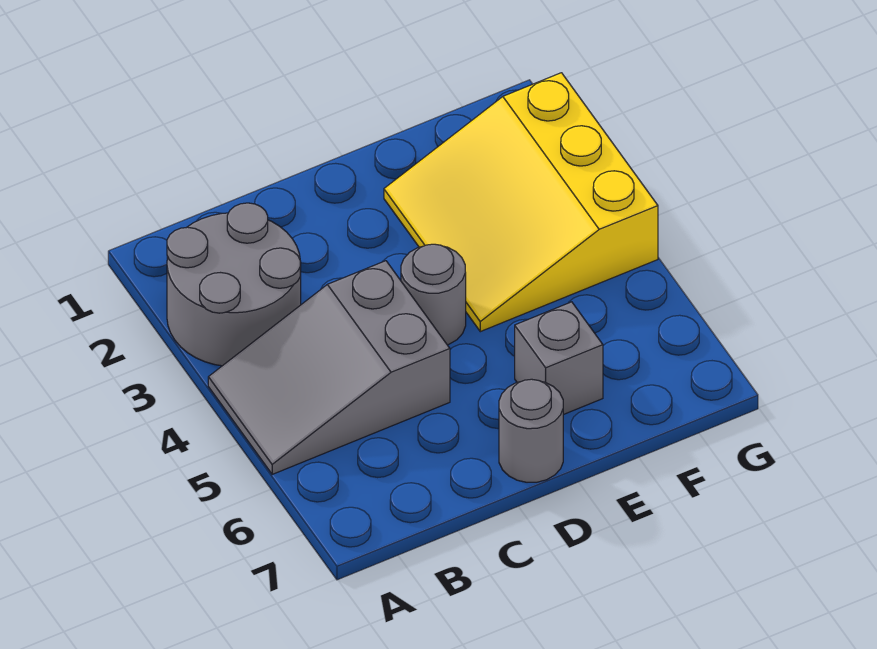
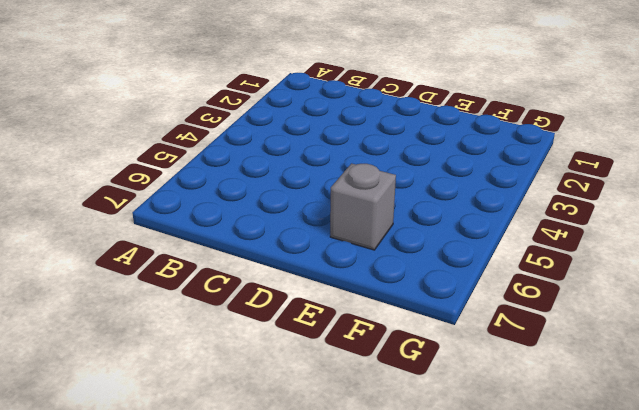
none -> grey 2x2 round brick [167,203,301,366]
none -> grey 2x3 slope [208,261,450,474]

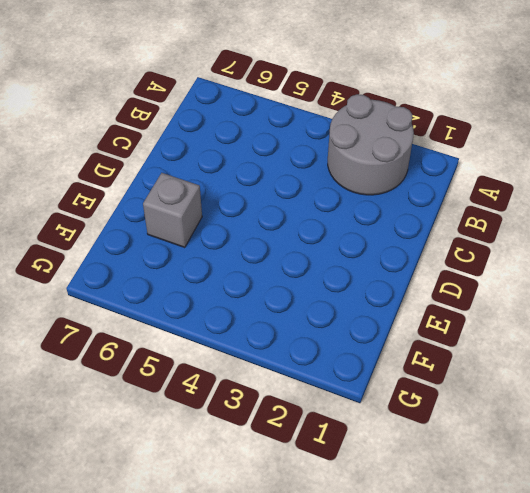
none -> grey 2x3 slope [208,261,450,474]
none -> grey 1x1 round brick [401,244,466,345]

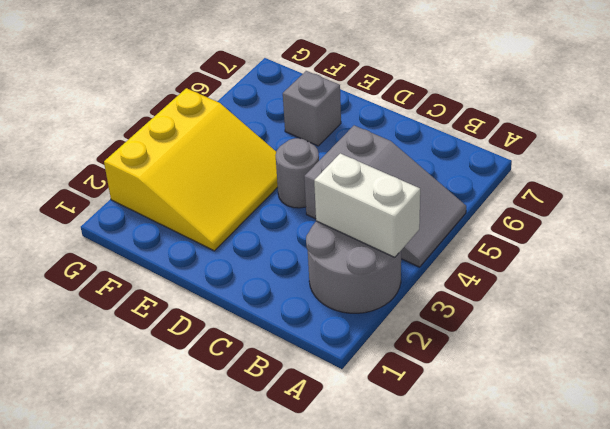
white 1x2 brick [314,153,420,257] -> none
none -> grey 1x1 round brick [499,379,563,482]

